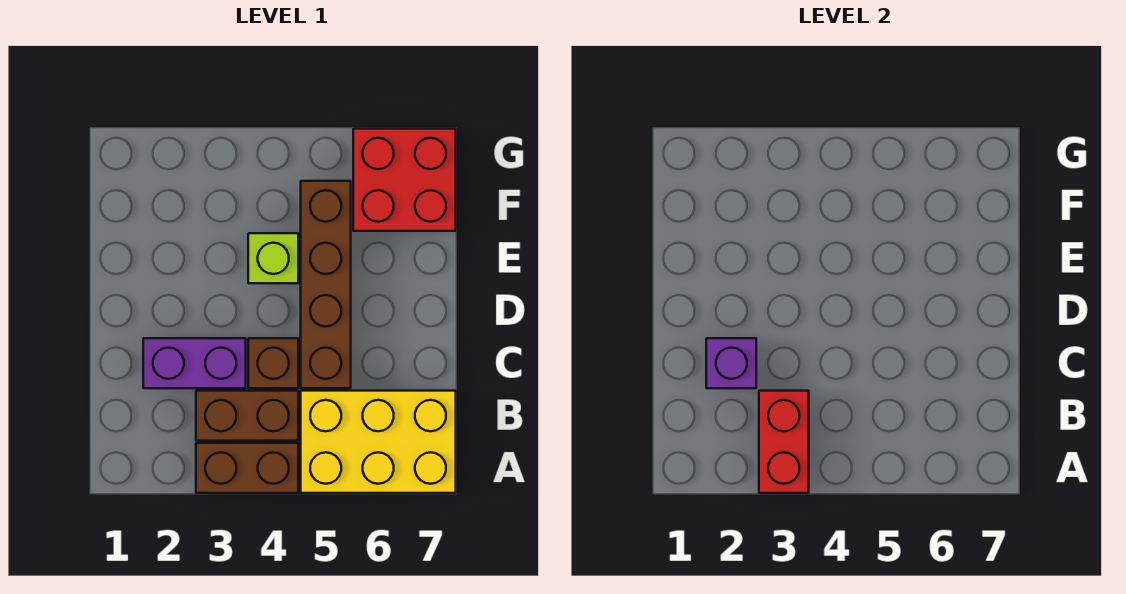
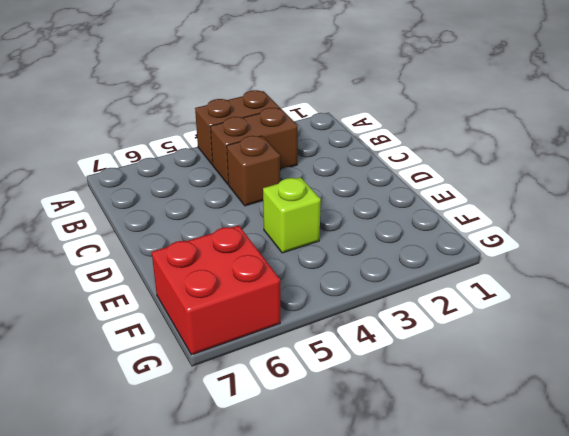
none -> yellow 2x3 brick [301,391,456,493]
none -> purple 1x2 brick [143,338,246,388]

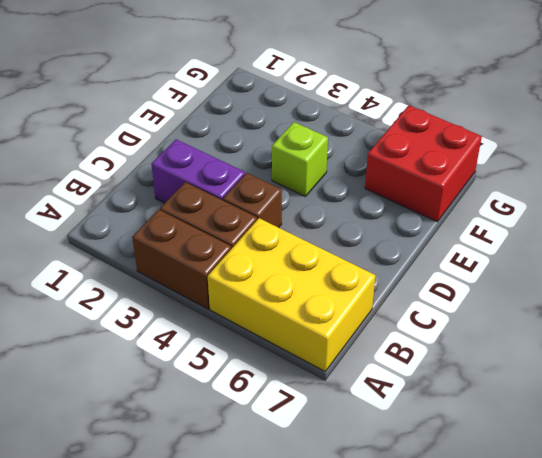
none -> brown 1x4 brick [301,181,351,388]
none -> red 1x2 brick [759,391,809,493]

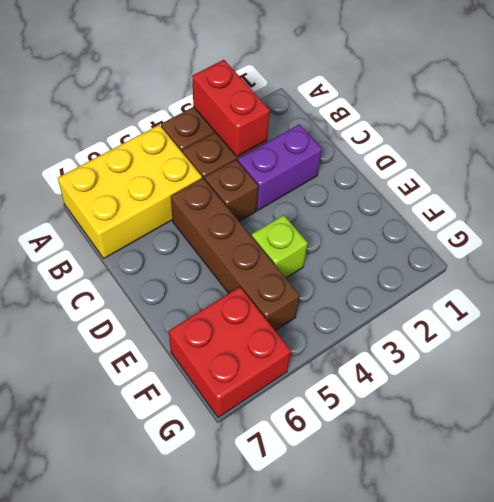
none -> purple 1x1 brick [706,338,756,388]

